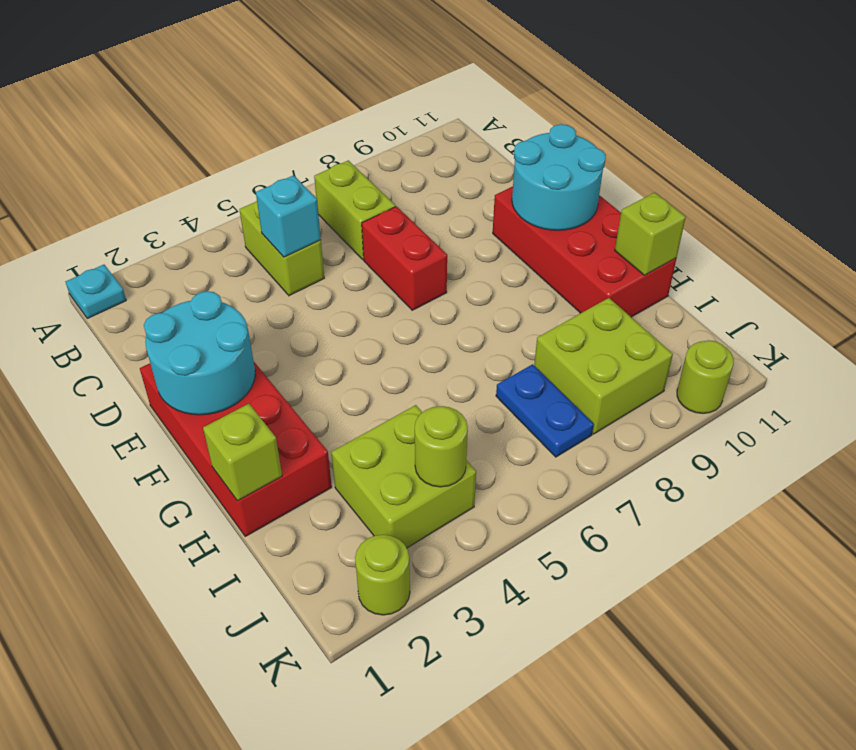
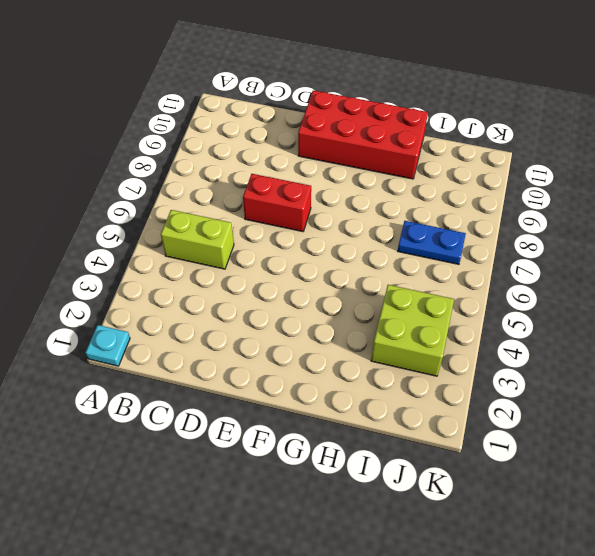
none -> lime 1x2 brick [314,160,395,259]
none -> red 2x4 brick [140,362,332,537]
none -> lime 2x2 brick [534,298,673,434]

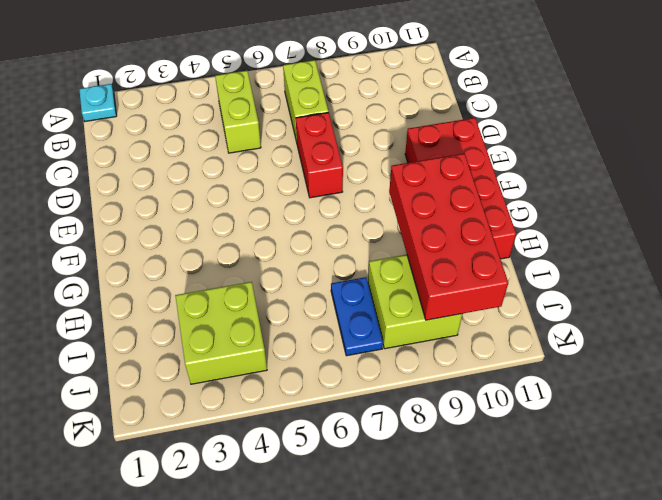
red 2x4 brick [389,154,508,320] -> red 2x4 brick moved to [140,362,332,537]
none -> lime 1x1 round brick [355,535,410,615]
none -> lime 1x1 round brick [677,340,734,413]
none -> cyan 1x1 brick [256,175,321,257]

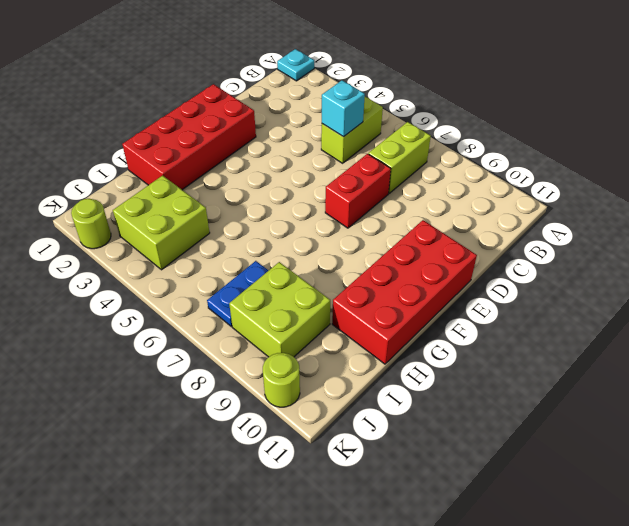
none -> cyan 2x2 round brick [144,291,255,415]
none -> cyan 2x2 round brick [512,124,606,230]
none -> lime 1x1 brick [203,404,282,501]

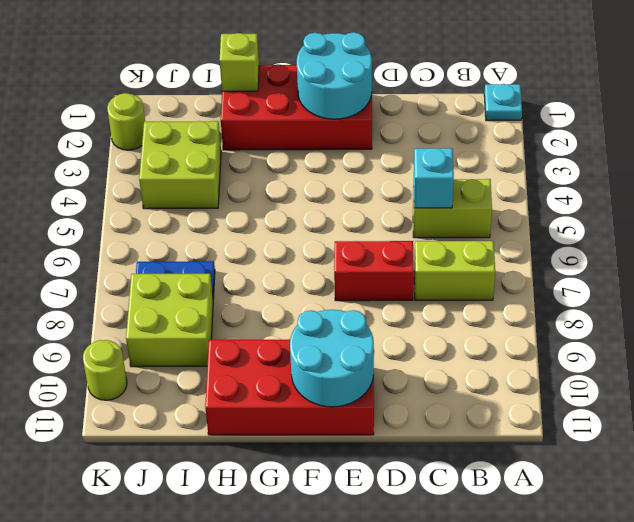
none -> lime 1x1 brick [615,193,686,275]
none -> lime 1x1 round brick [415,406,468,487]

